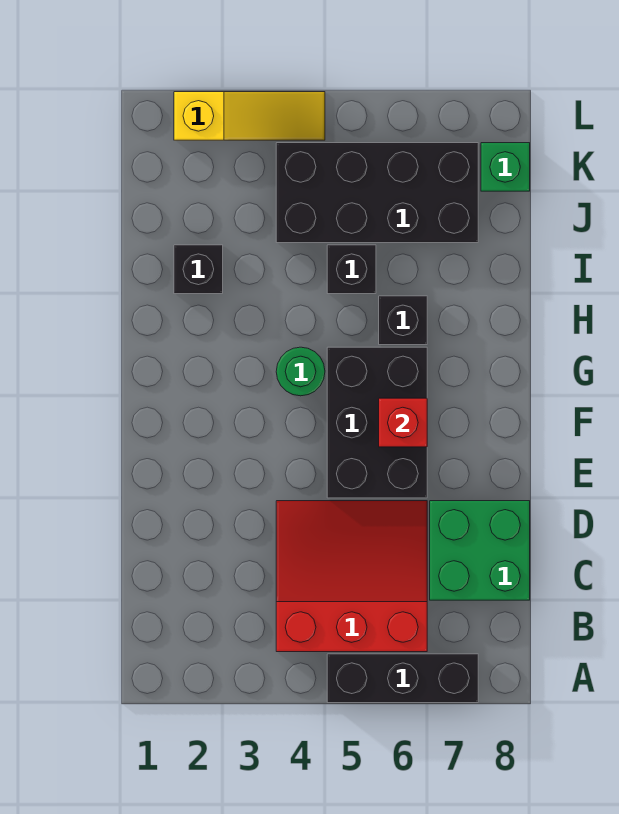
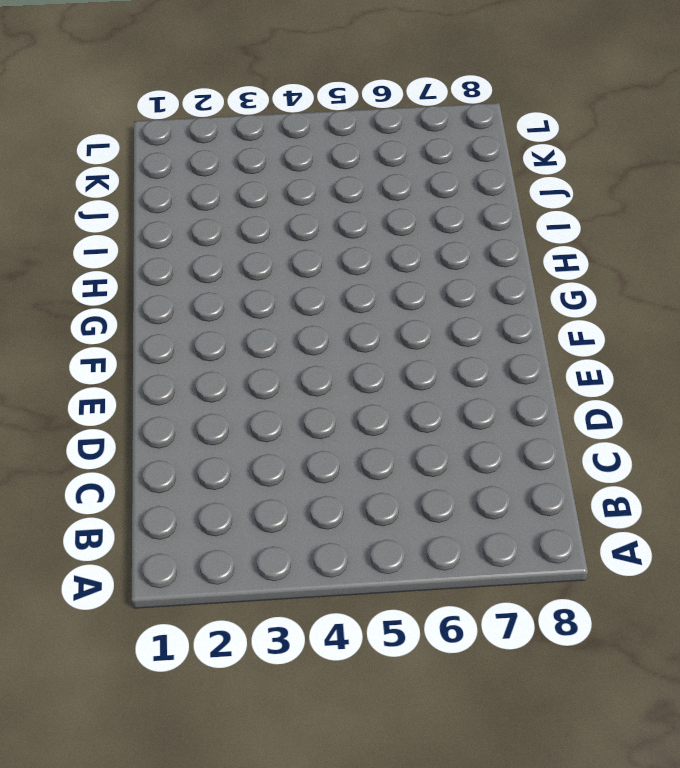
none -> black 1x3 brick [327,654,478,703]
none -> red 3x3 slope [276,501,427,652]
none -> green 2x2 brick [430,501,530,600]

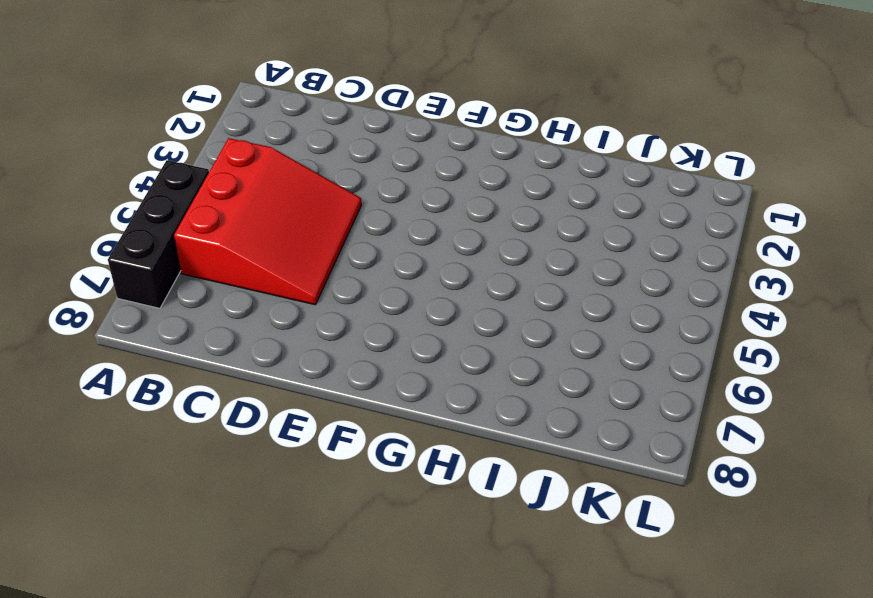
none -> green 2x2 brick [430,501,530,600]
none -> black 2x3 brick [327,347,427,498]
none -> green 1x1 round brick [276,347,325,396]

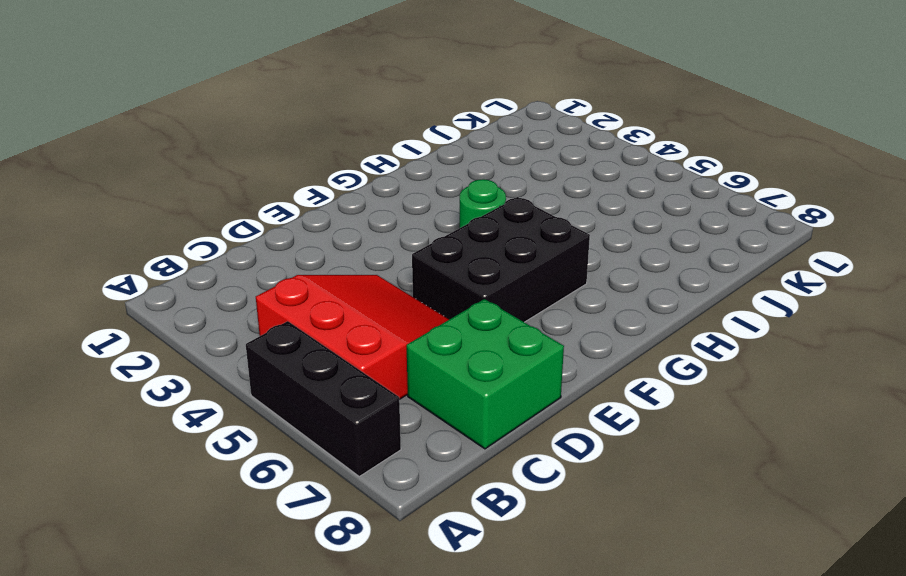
none -> black 1x1 brick [379,296,427,345]
none -> black 1x1 brick [174,245,223,294]
none -> black 1x1 brick [327,245,376,294]

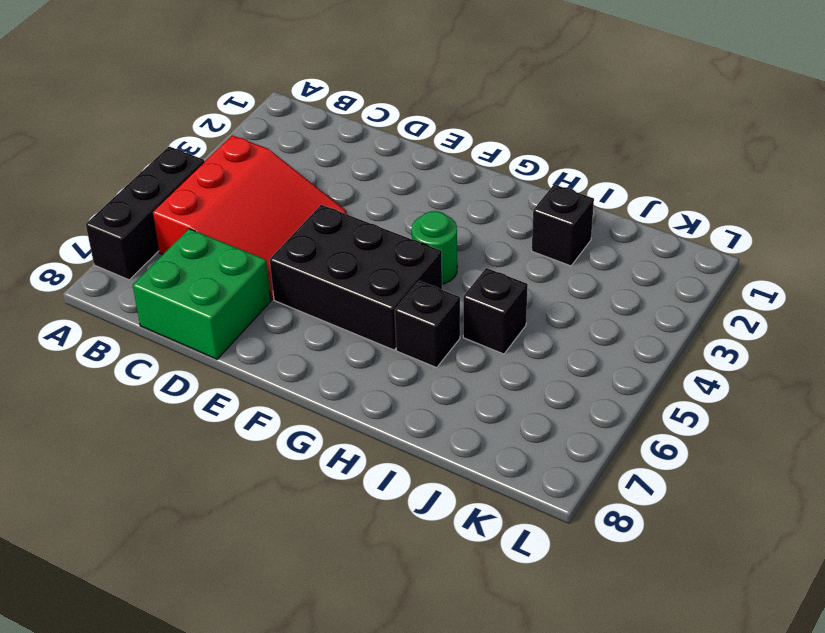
none -> black 2x4 brick [276,143,478,243]
none -> green 1x1 brick [481,143,530,191]
none -> yellow 1x3 slope [174,92,325,140]

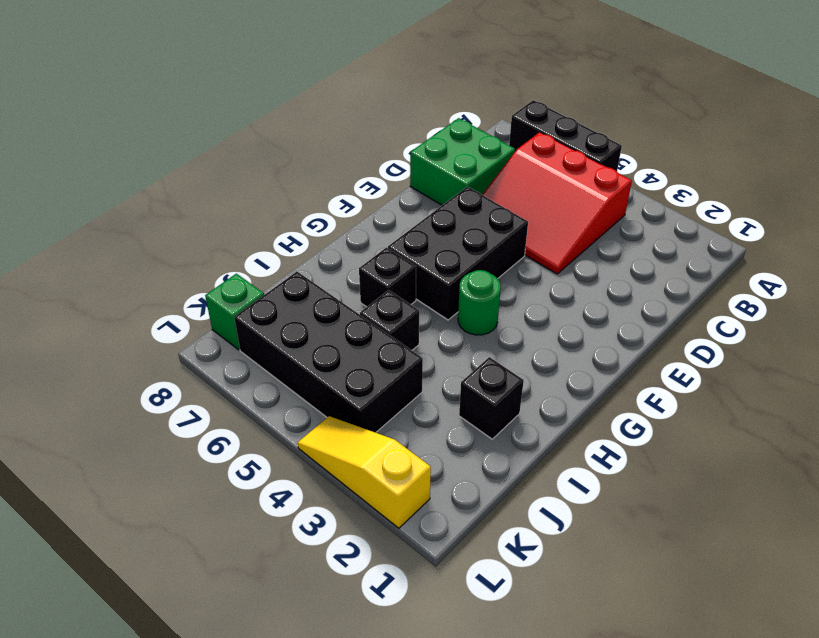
none -> red 1x1 brick [379,398,427,447]

